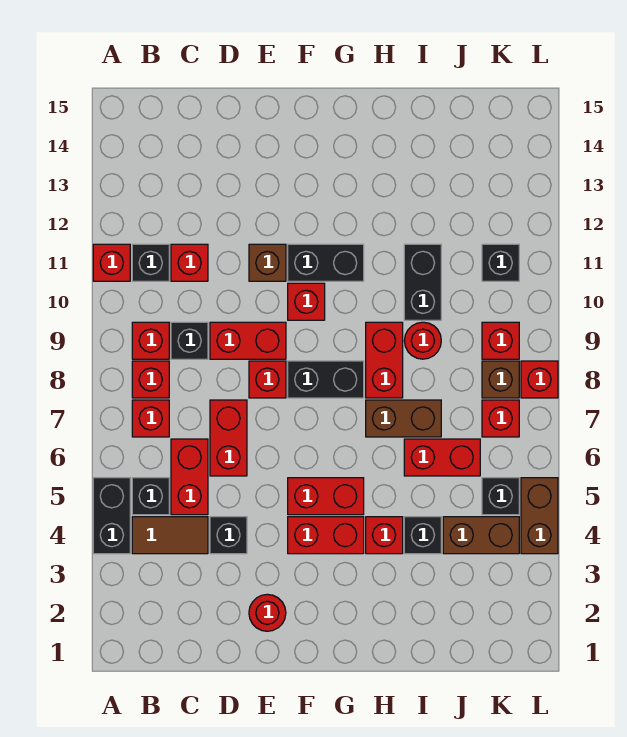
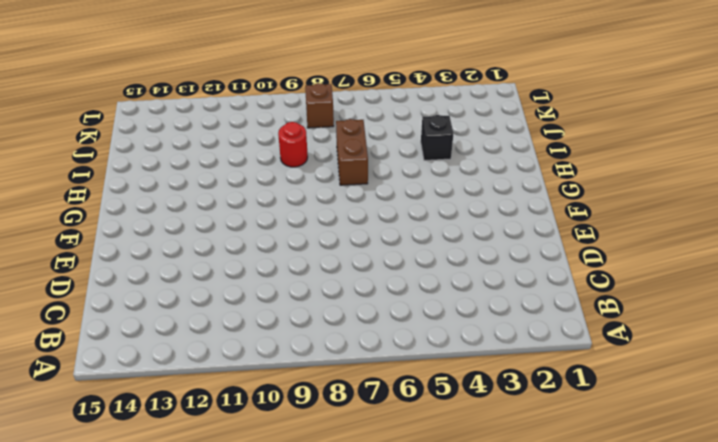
none -> black 1x2 brick [93,478,130,554]
none -> red 1x1 brick [93,244,130,281]
none -> brown 1x2 tile [132,517,208,554]
none -> black 1x1 brick [132,478,169,515]

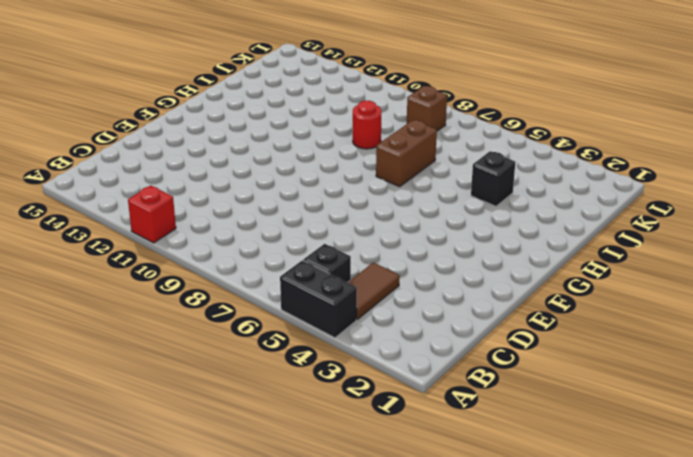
none -> red 1x1 brick [132,400,169,437]
none -> red 1x1 brick [132,361,169,398]
none -> red 1x1 brick [132,322,169,359]
none -> black 1x1 brick [132,244,169,281]

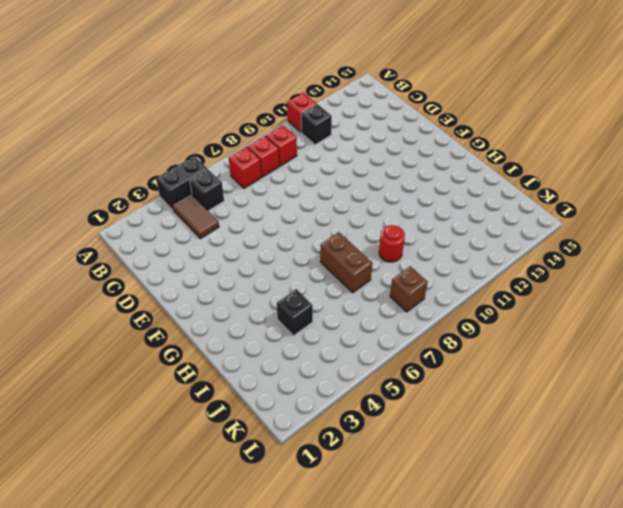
none -> red 1x2 brick [171,439,208,515]
none -> black 1x1 brick [171,322,208,359]
none -> red 1x1 brick [171,244,208,281]
none -> black 1x1 brick [210,517,247,554]

